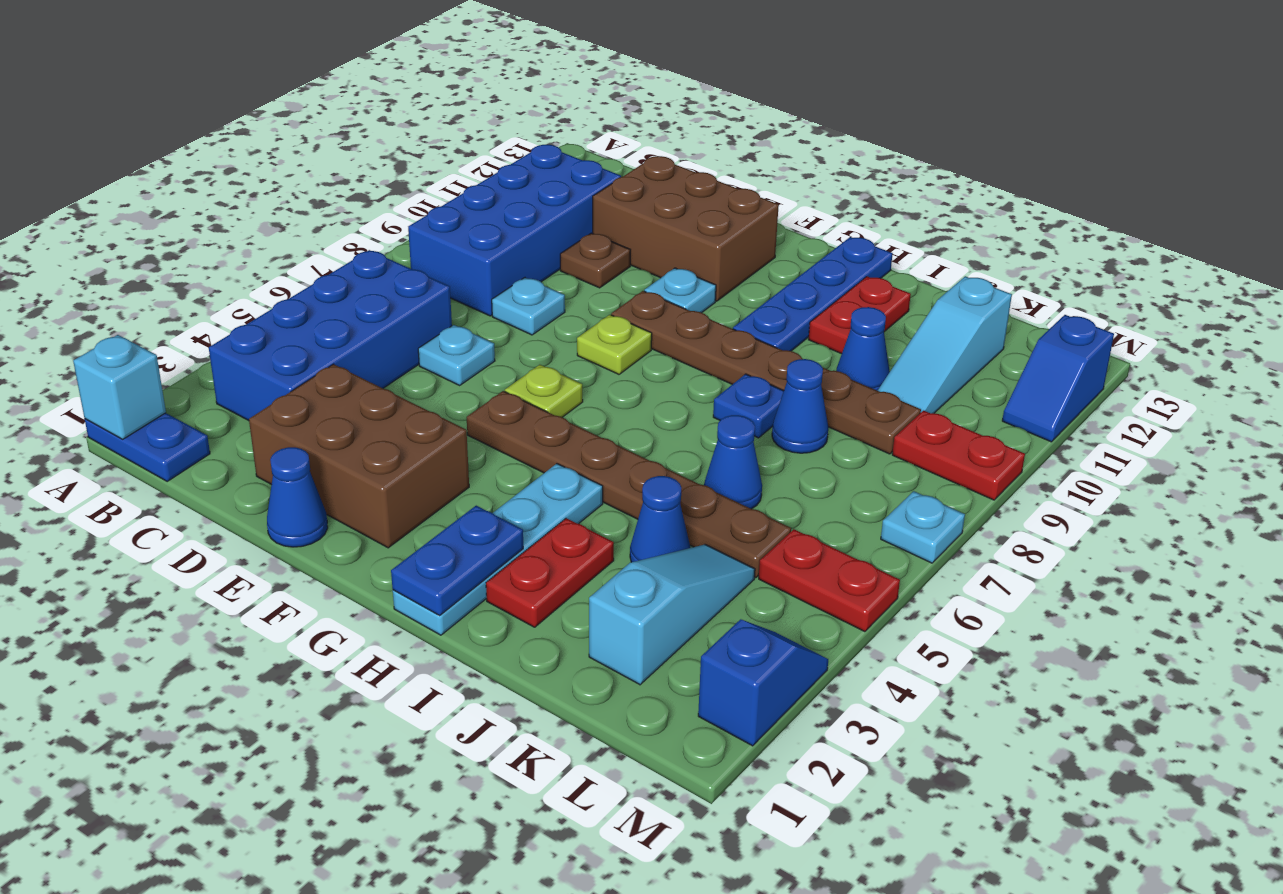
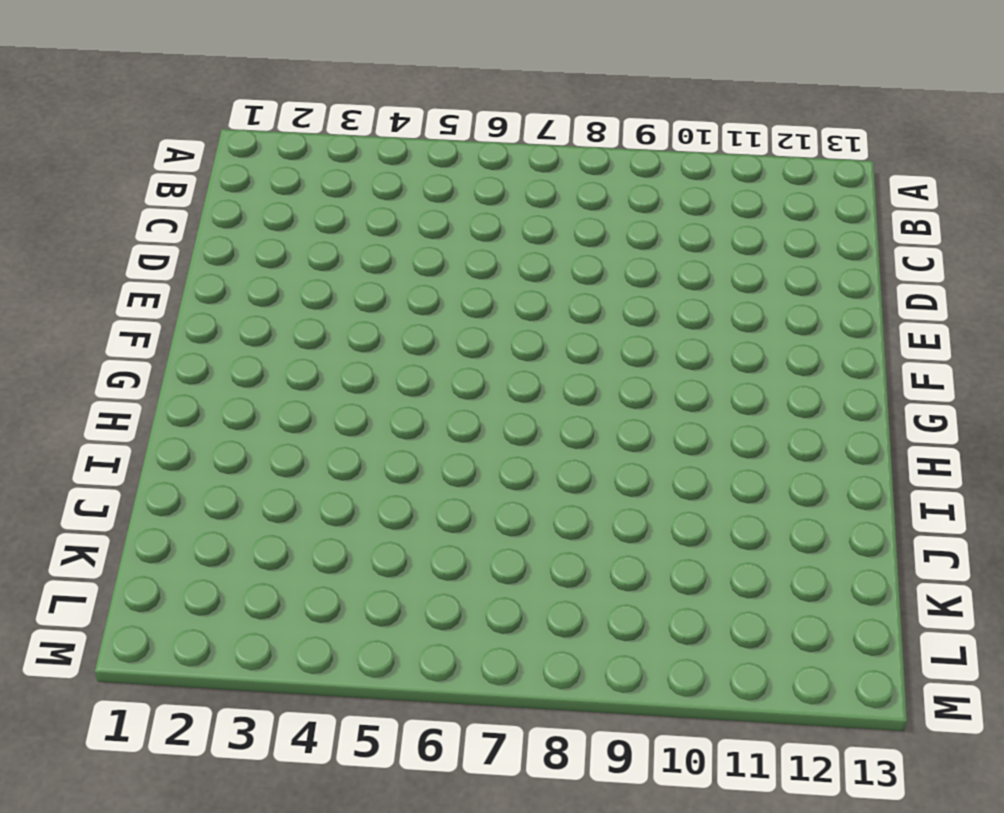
none -> blue 1x2 plate [85,413,210,481]
none -> blue 2x4 brick [209,250,452,421]
none -> blue 2x4 brick [408,145,621,316]
none -> brown 2x3 brick [249,364,469,548]

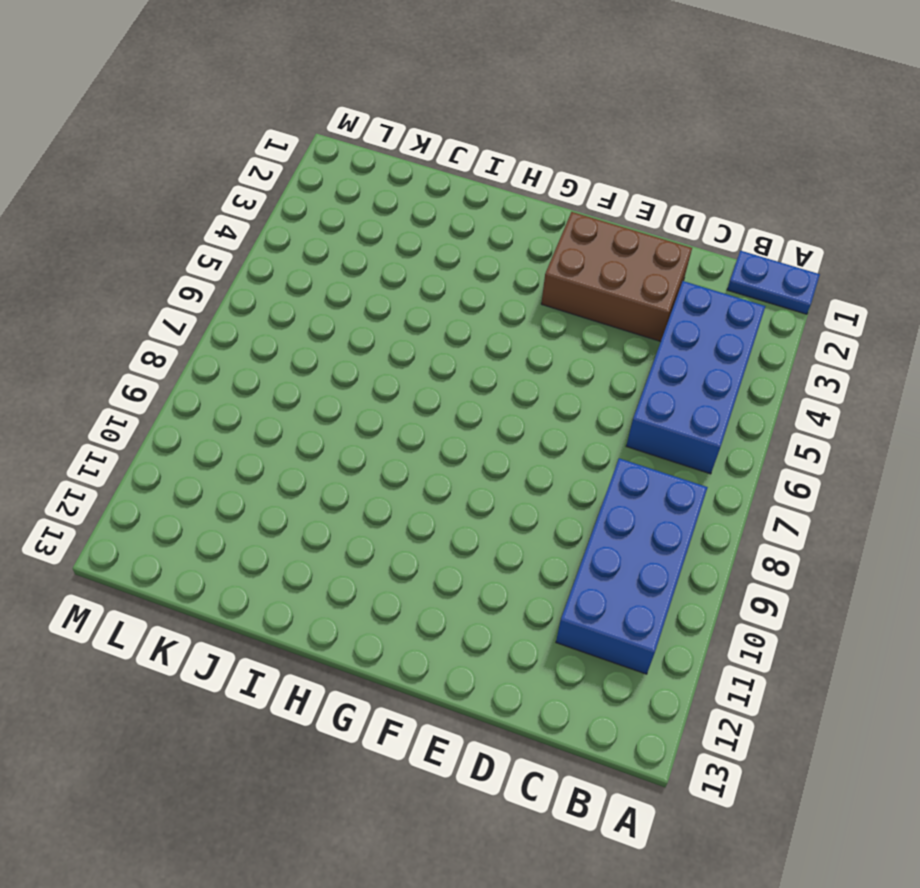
none -> cyan 1x1 plate [418,325,495,385]
none -> cyan 1x1 plate [492,278,565,335]
none -> brown 1x1 plate [560,233,630,288]
none -> brown 2x3 brick [593,156,779,301]

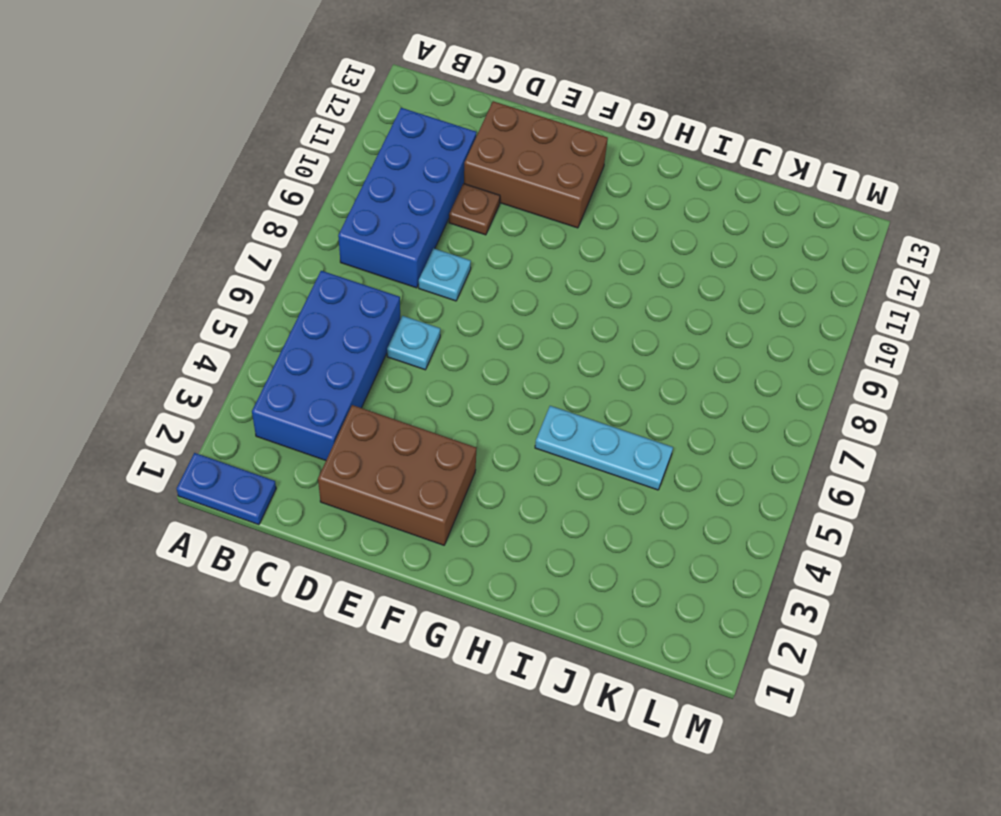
cyan 1x3 plate [535,406,673,490] -> brown 1x6 plate [467,391,791,578]
none -> blue 1x1 cone [267,447,328,547]
none -> lime 1x1 plate [505,365,583,417]
none -> lime 1x1 plate [577,315,652,374]
none -> brown 1x6 plate [611,291,921,454]

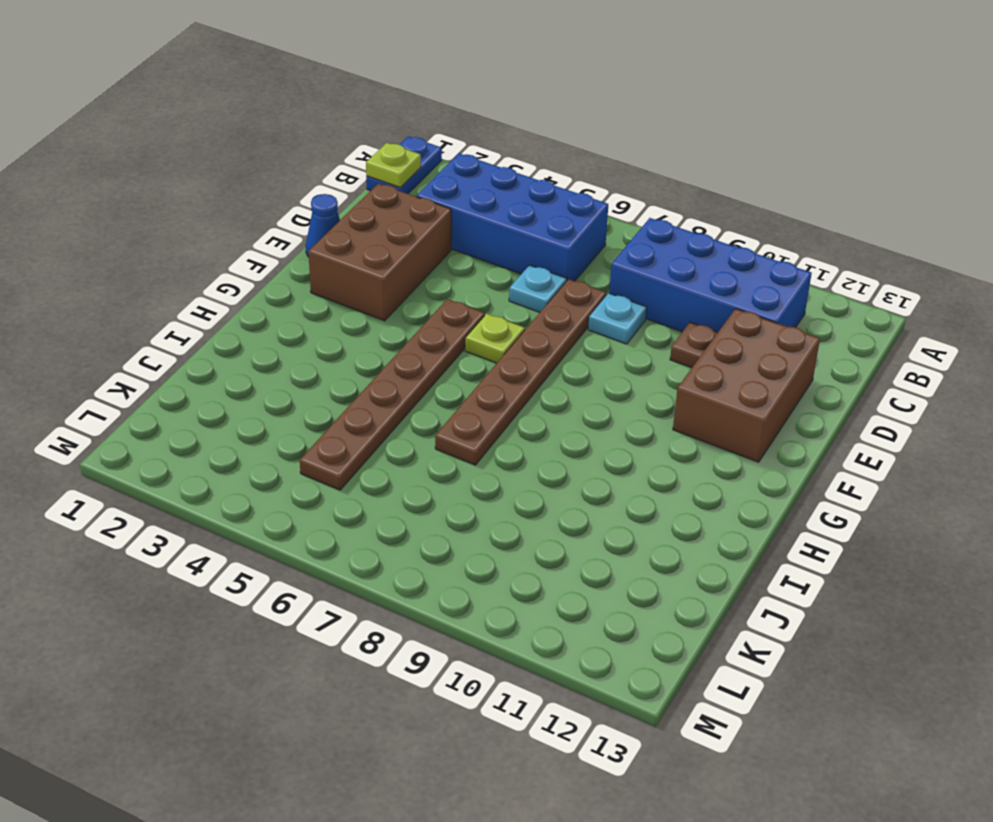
lime 1x1 plate [366,143,421,188] -> lime 1x1 plate moved to [577,315,652,374]
brown 1x6 plate [435,279,607,465] -> brown 1x6 plate moved to [611,291,921,454]
none -> cyan 1x1 plate [644,268,716,313]
none -> cyan 1x4 plate [393,464,603,635]
none -> blue 1x4 plate [733,237,893,351]
none -> red 1x2 plate [486,518,614,627]

